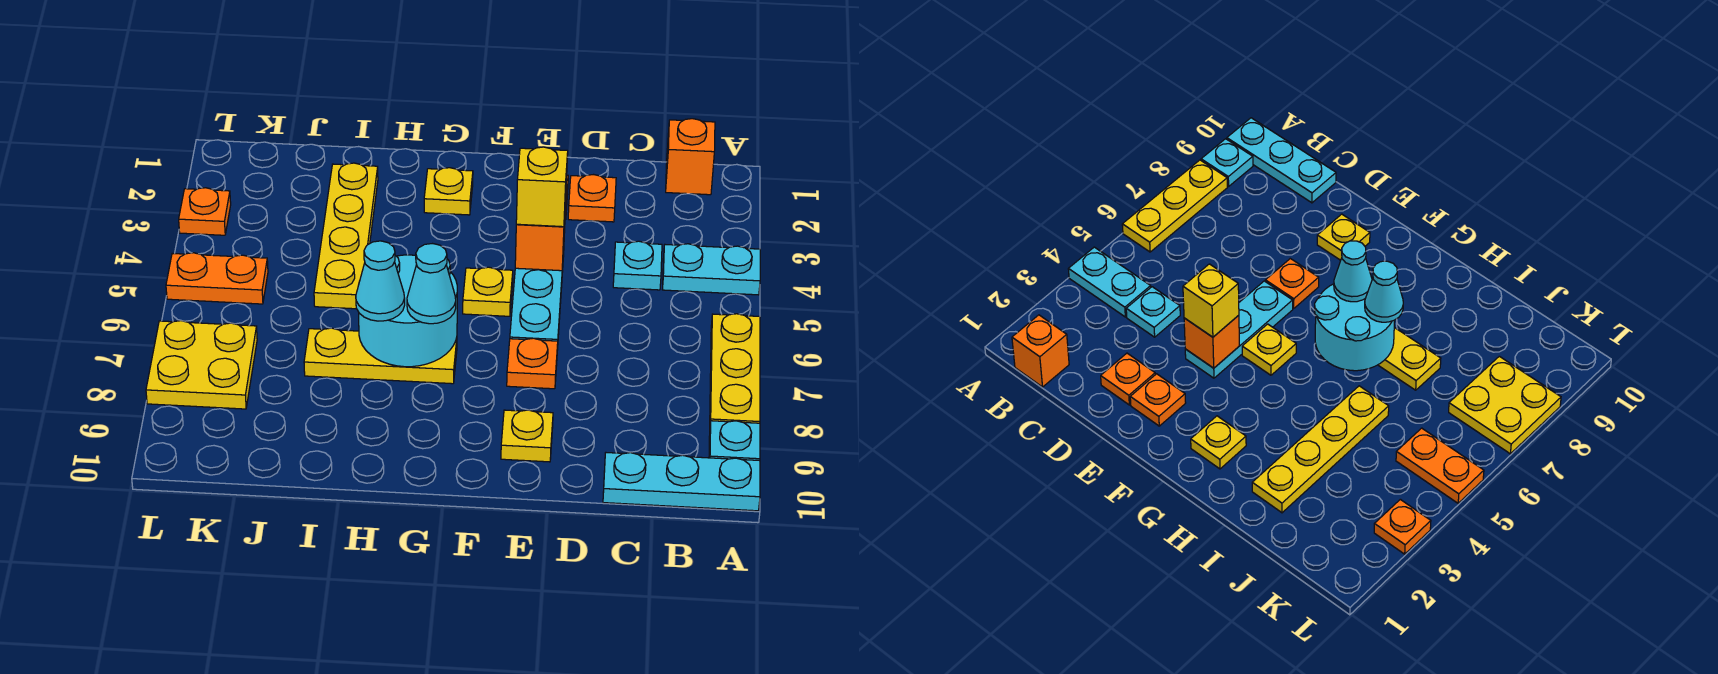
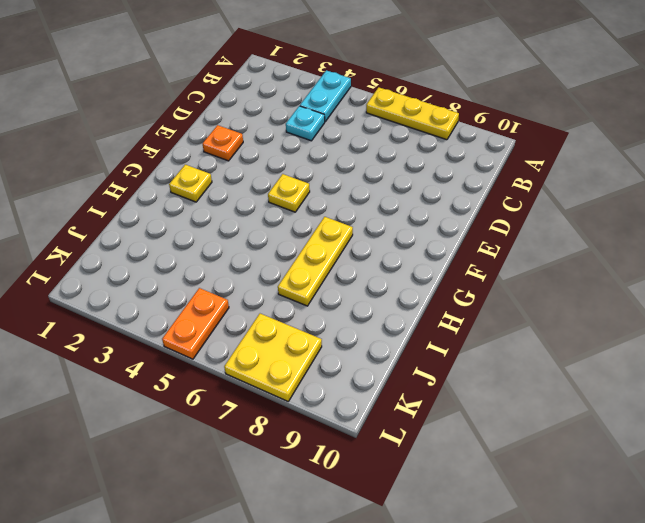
none -> cyan 1x1 plate [709,421,760,461]
none -> cyan 1x3 plate [603,453,760,511]
none -> orange 1x1 brick [666,119,715,195]

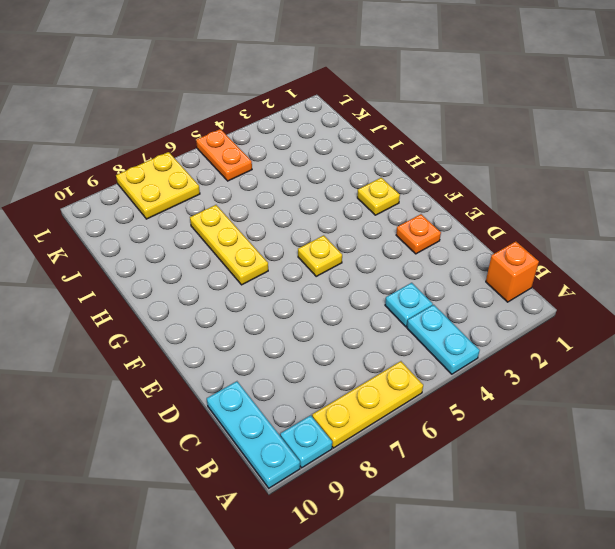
none -> orange 1x1 plate [568,175,616,222]
none -> cyan 1x3 plate [510,252,564,350]
none -> orange 1x1 plate [507,338,558,389]

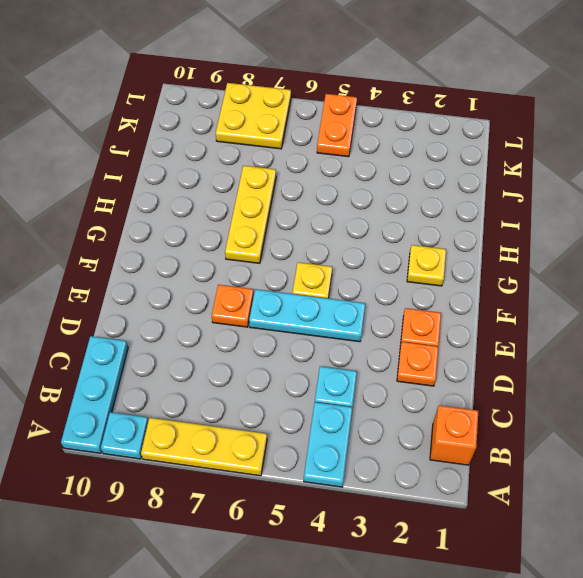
none -> yellow 1x1 plate [501,410,553,462]
none -> yellow 1x4 plate [314,163,378,309]
none -> orange 1x1 plate [179,188,231,235]

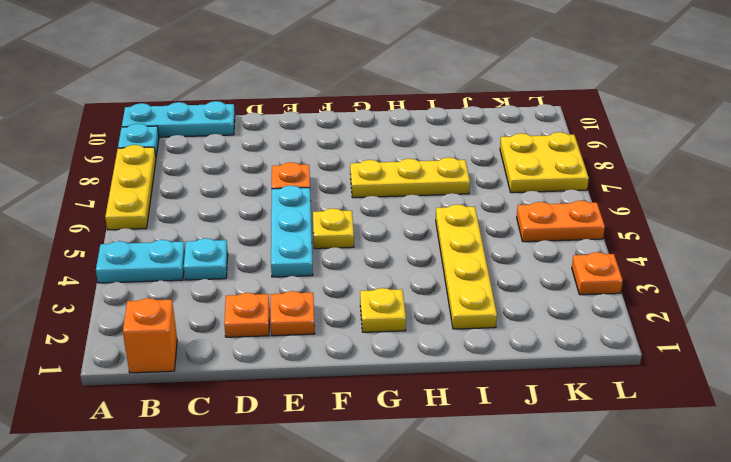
none -> yellow 1x1 plate [501,410,553,462]
none -> orange 1x1 brick [515,203,566,271]
none -> cyan 2x2 round brick [359,255,457,367]

